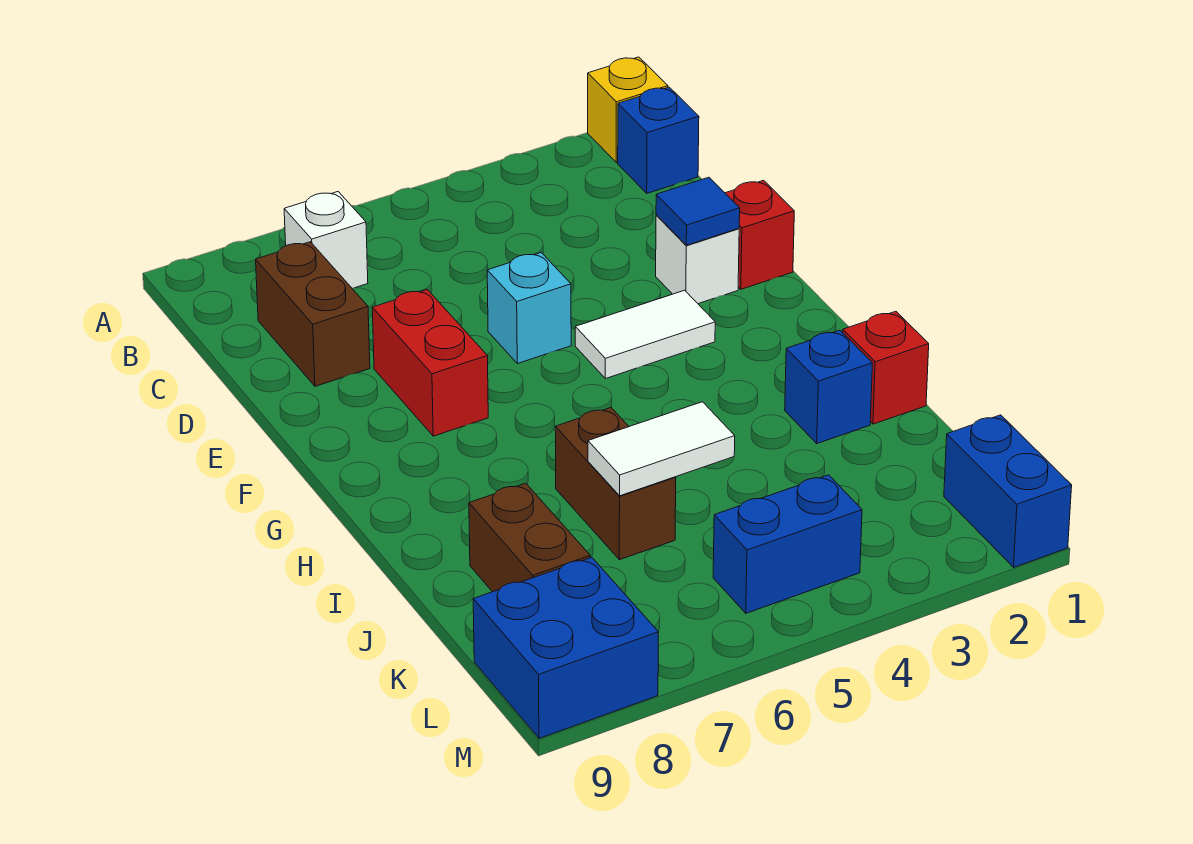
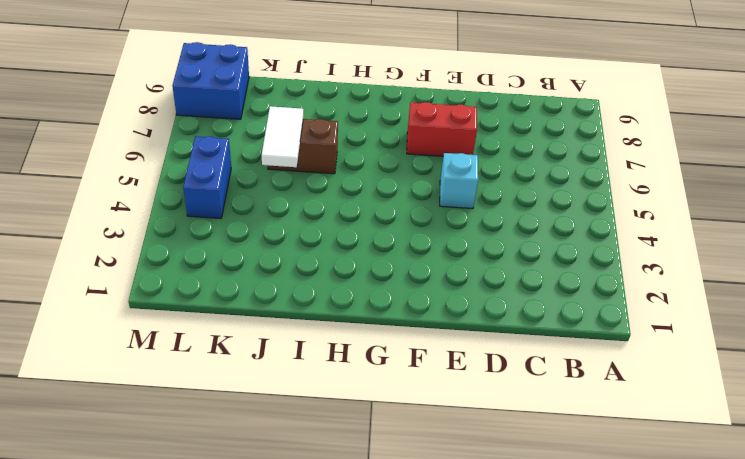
none -> yellow 1x1 brick [588,57,668,162]
none -> blue 1x1 brick [618,87,699,193]
none -> white 1x1 brick [284,192,368,288]

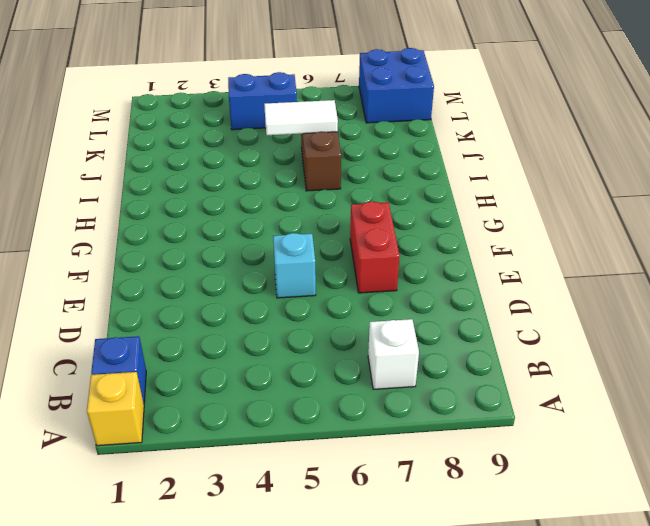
none -> brown 1x2 brick [256,242,370,386]
none -> red 1x1 brick [725,180,794,289]
none -> white 1x1 brick [656,215,739,304]

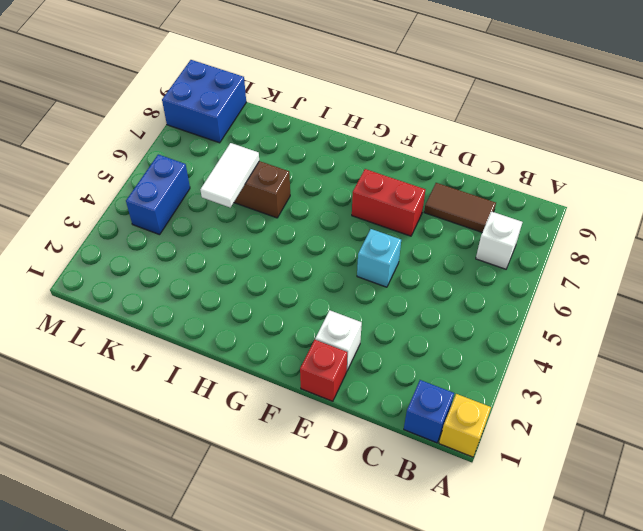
brown 1x2 tile [424,183,496,232] -> brown 1x2 brick [256,242,370,386]
none -> white 1x2 tile [575,290,715,379]
none -> red 1x1 brick [843,311,929,424]
none -> blue 1x1 brick [785,330,872,443]

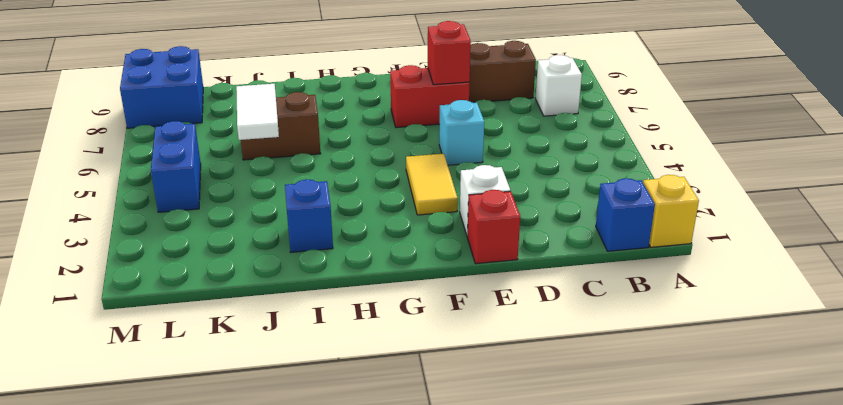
red 1x1 brick [428,21,471,85] -> red 1x1 brick moved to [843,311,929,424]
yellow 1x2 tile [406,154,458,215] -> white 1x2 tile [575,290,715,379]
none -> brown 1x2 brick [469,483,590,592]
none -> blue 1x2 brick [944,415,1072,567]
none -> blue 1x1 tile [656,177,740,245]

